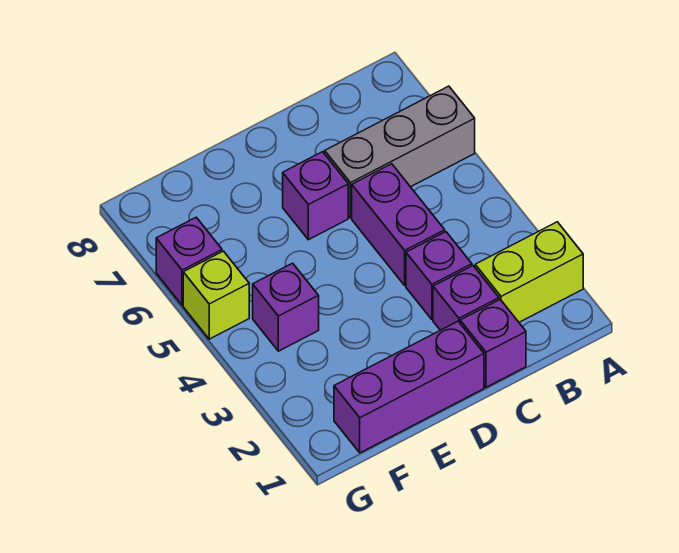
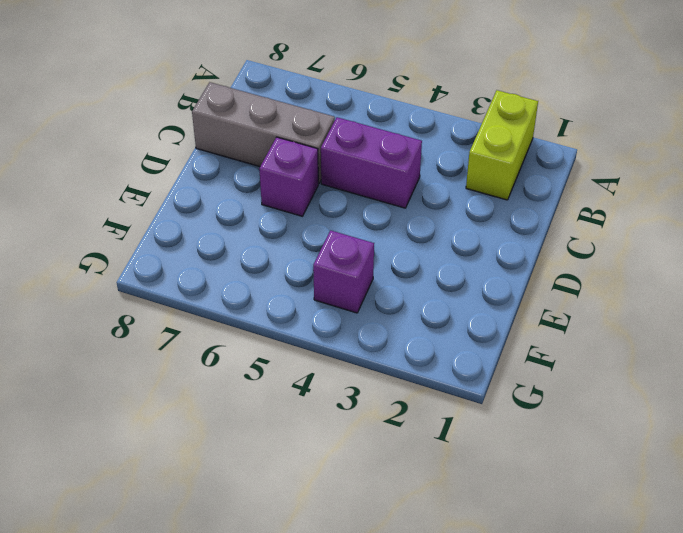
grey 1x3 brick [192,82,335,183] -> grey 1x3 brick turned to [325,86,475,218]
none -> purple 1x1 brick [460,300,526,387]
none -> purple 1x1 brick [433,266,499,330]

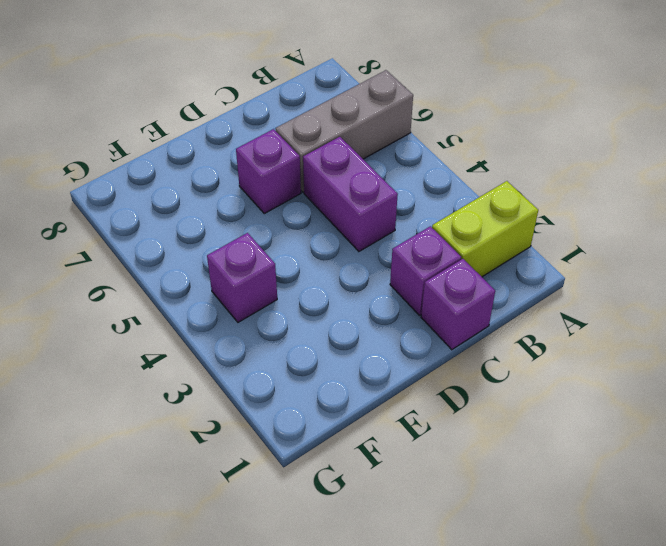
none -> purple 1x1 brick [406,232,472,319]
none -> purple 1x3 brick [334,321,484,453]

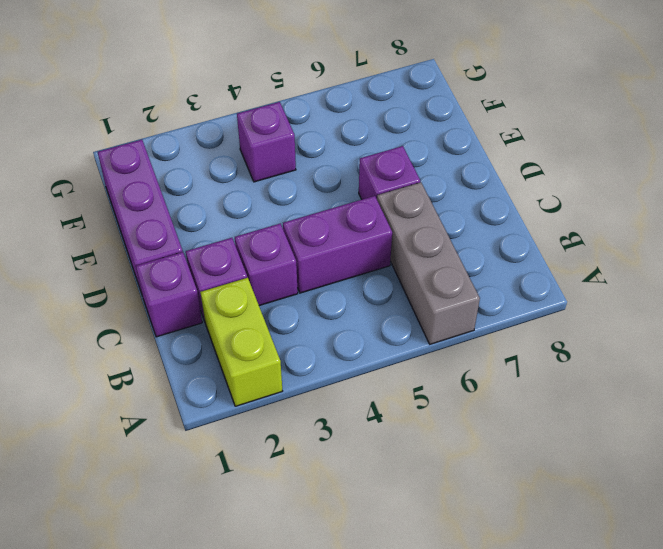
none -> lime 1x1 brick [183,251,249,339]
none -> purple 1x1 brick [156,217,222,305]

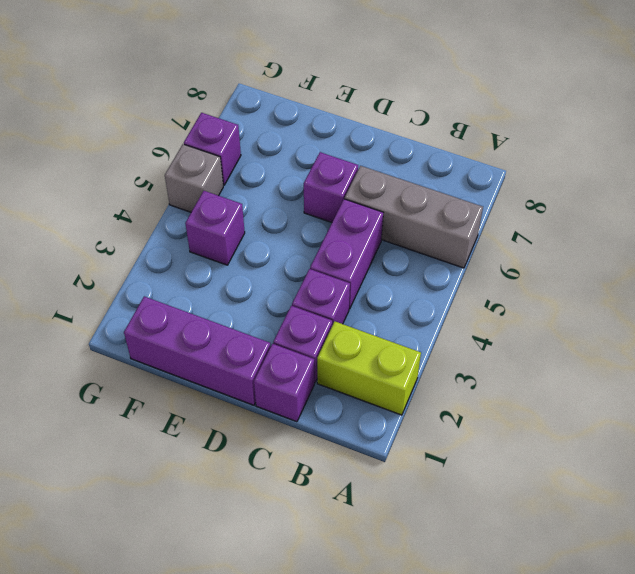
grey 1x1 brick [165,144,223,212] -> lime 1x1 brick [183,251,249,339]

